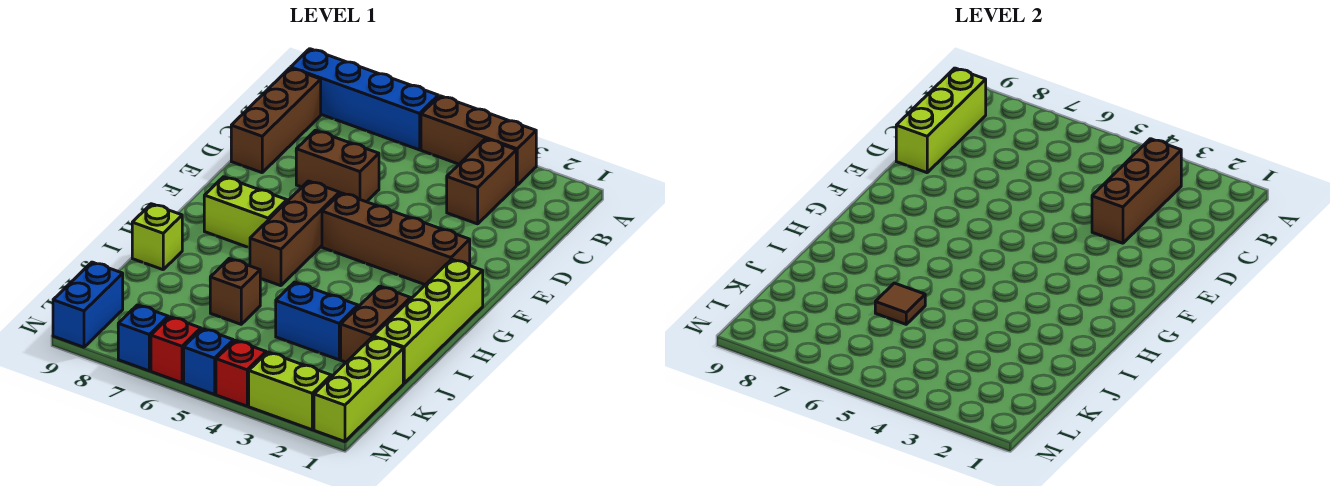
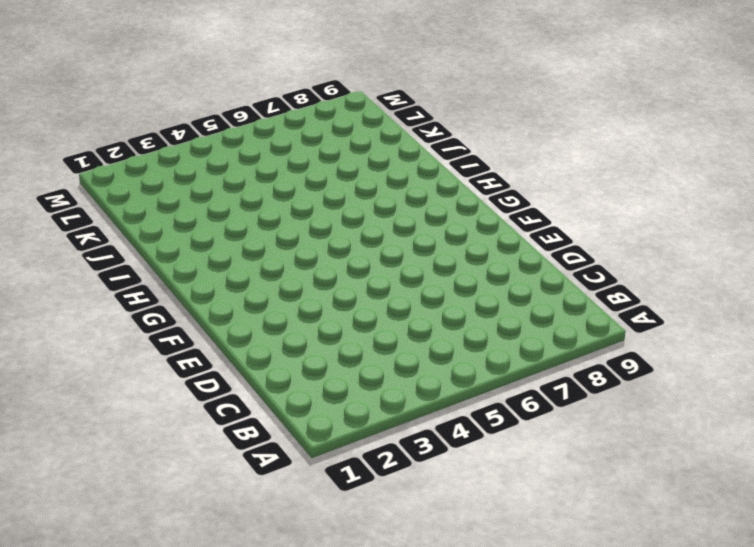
none -> brown 1x3 brick [421,96,536,185]
none -> blue 1x4 brick [291,49,438,150]
none -> brown 1x2 brick [447,139,516,224]

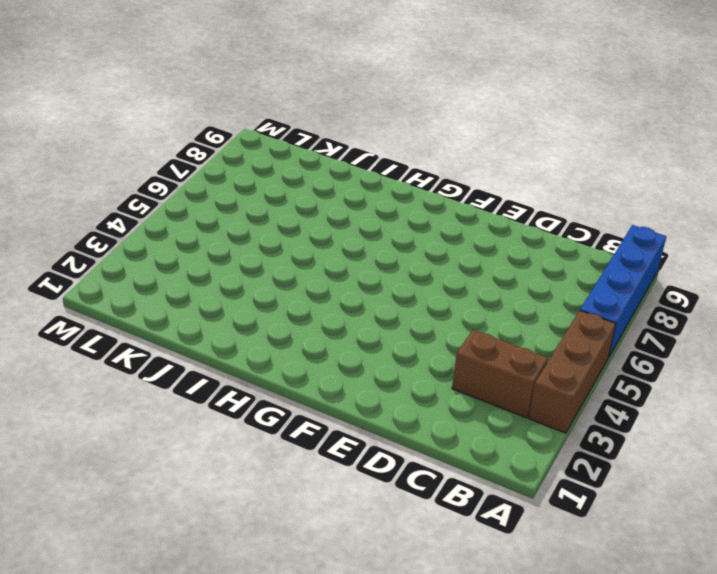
none -> brown 1x3 brick [231,68,321,173]
none -> brown 1x2 brick [296,130,379,202]
none -> brown 1x4 brick [322,193,470,285]

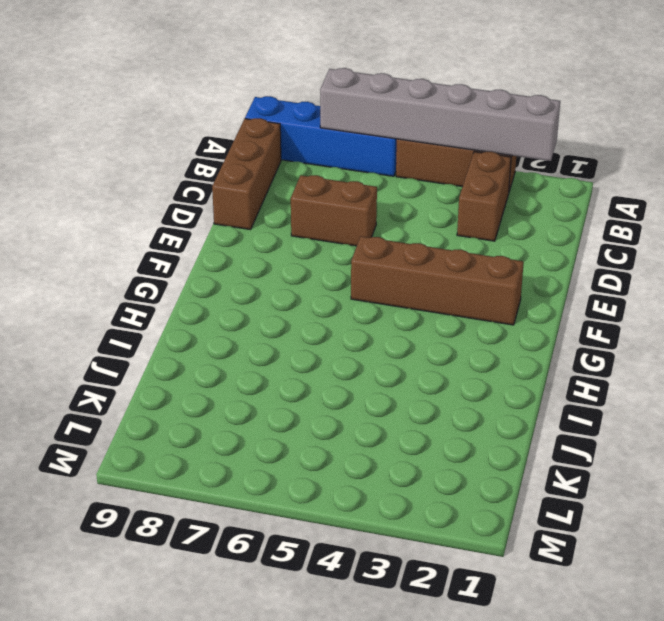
grey 1x6 brick [320,68,560,161] -> none
none -> brown 1x3 brick [250,181,339,286]
none -> lime 1x4 brick [373,259,483,383]
none -> lime 1x2 brick [204,177,287,248]

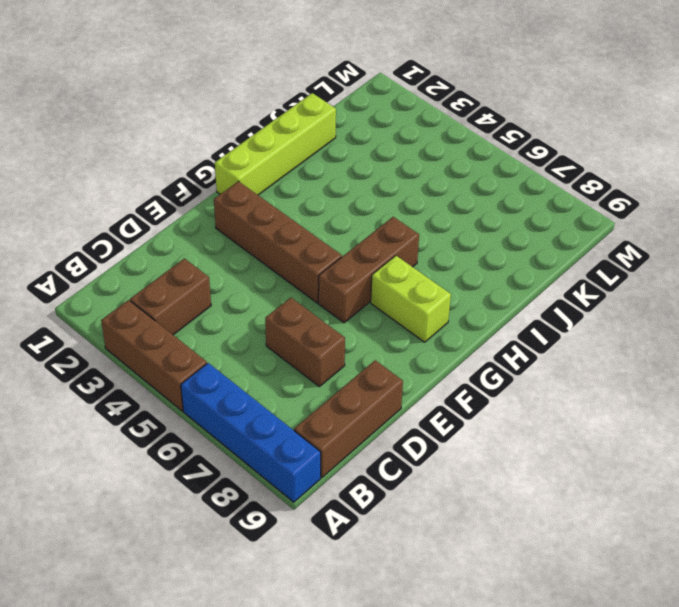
none -> brown 1x2 brick [341,286,410,362]
none -> lime 1x1 brick [132,204,182,270]
none -> blue 1x2 brick [276,282,358,360]

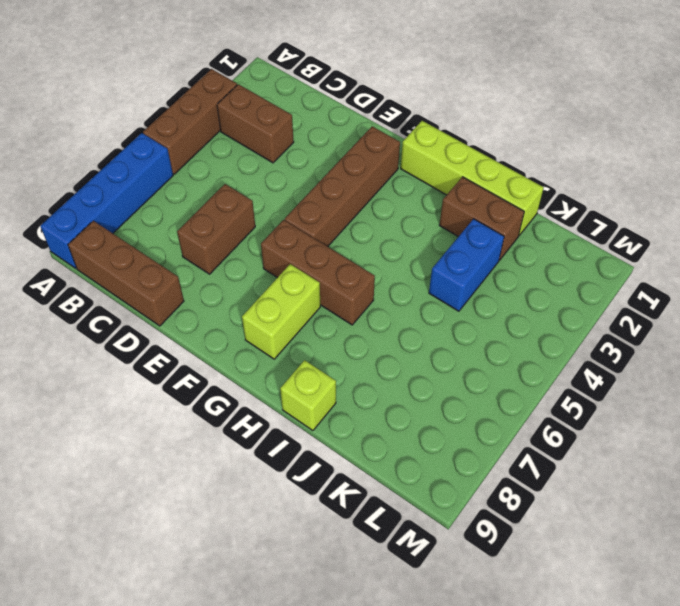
none -> brown 1x1 brick [210,259,260,324]
none -> lime 1x3 brick [314,337,403,442]
none -> blue 1x2 brick [53,262,123,347]

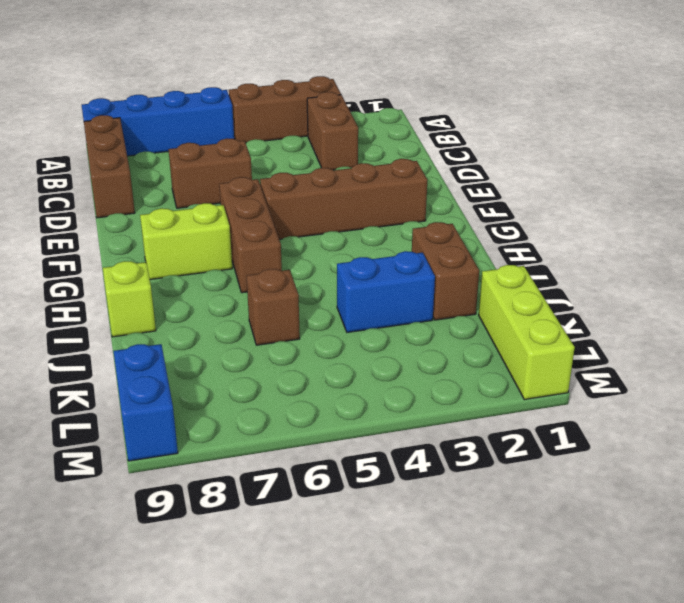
none -> lime 1x4 brick [373,259,483,383]
none -> lime 1x2 brick [249,352,331,430]
none -> red 1x1 brick [216,340,266,406]

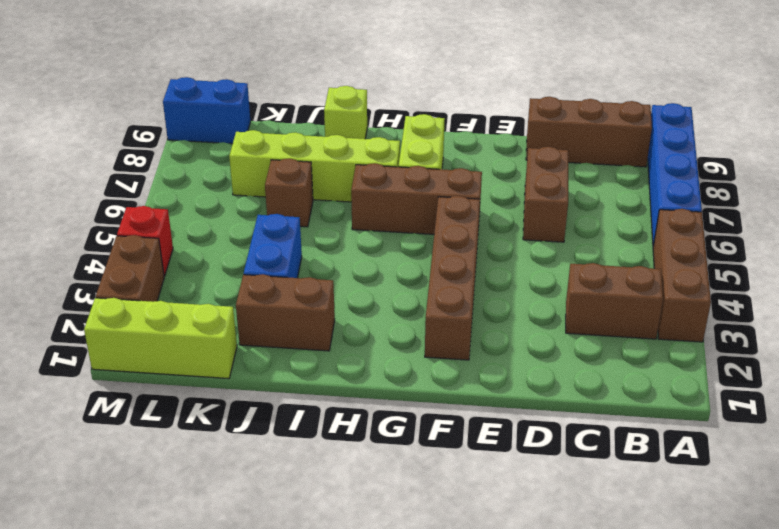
lime 1x4 brick [229,130,400,202] -> lime 1x4 brick moved to [373,259,483,383]
brown 1x2 brick [96,235,164,302] -> lime 1x2 brick [249,352,331,430]
none -> blue 1x1 brick [184,329,233,394]
none -> red 1x1 brick [151,317,201,383]
none -> blue 1x1 brick [118,305,168,371]

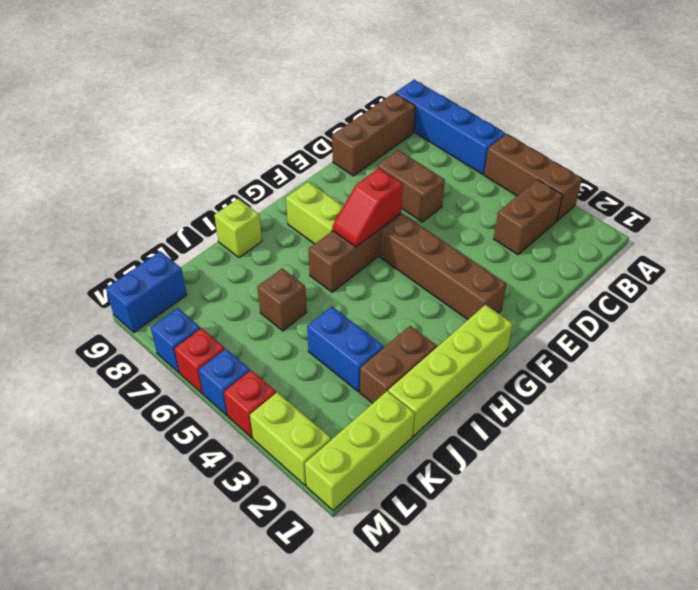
red 1x2 slope [333,168,403,247] -> none
none -> brown 1x3 brick [1092,139,1181,243]
none -> lime 1x3 brick [896,68,986,173]
none -> brown 1x1 tile [875,283,925,324]

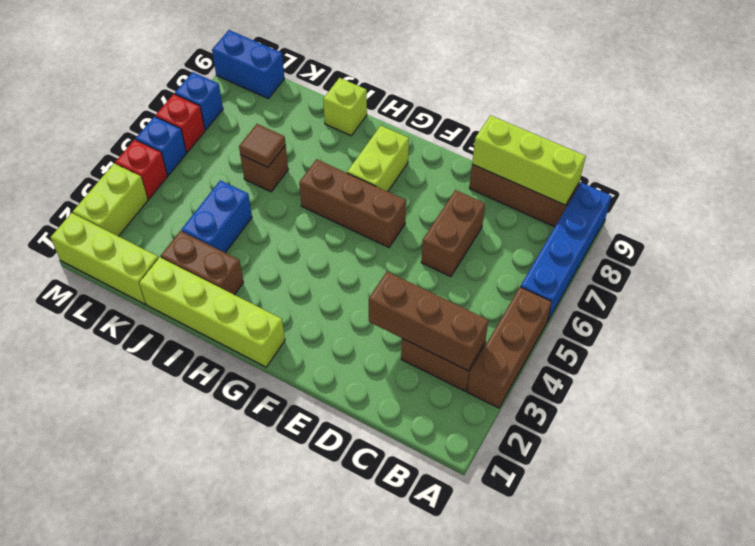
none -> brown 1x4 brick [322,193,470,285]

